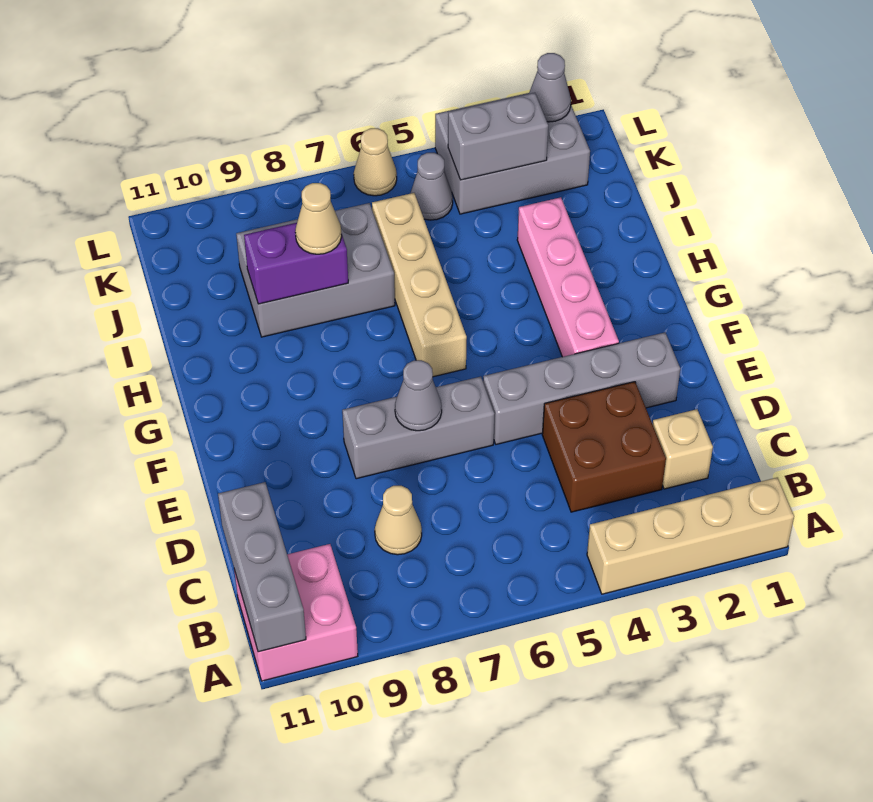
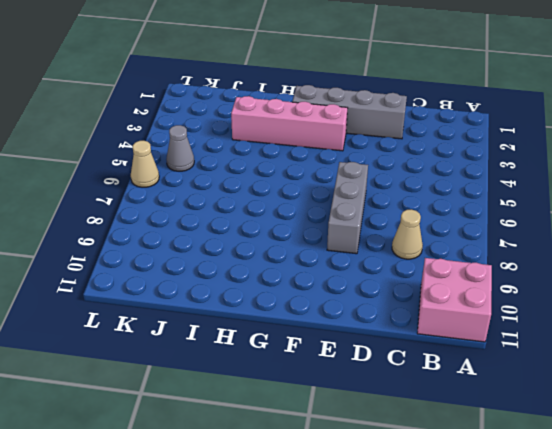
grey 1x4 brick [292,85,407,139] -> grey 1x4 brick turned to [483,332,680,444]
none -> tan 1x4 brick [587,477,794,594]
none -> tan 1x1 brick [652,409,713,489]
none -> brown 2x2 brick [542,382,666,512]

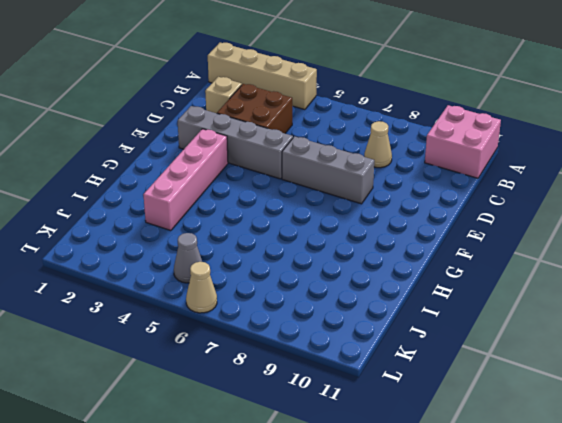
none -> tan 1x4 brick [372,193,467,377]
none -> grey 2x3 brick [236,203,395,337]
none -> grey 2x3 brick [435,93,590,214]

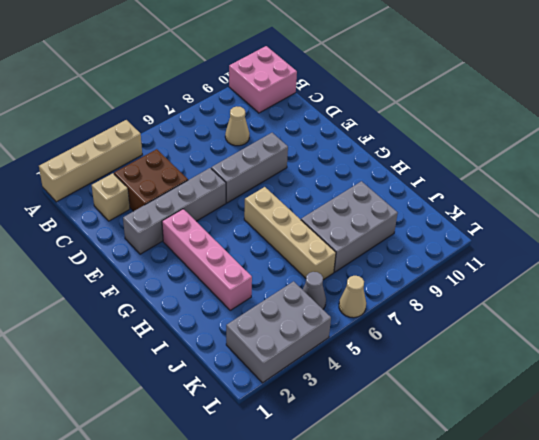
none -> grey 1x3 brick [218,482,306,652]
none -> grey 1x1 cone [395,360,442,431]
none -> purple 1x2 brick [244,223,348,304]

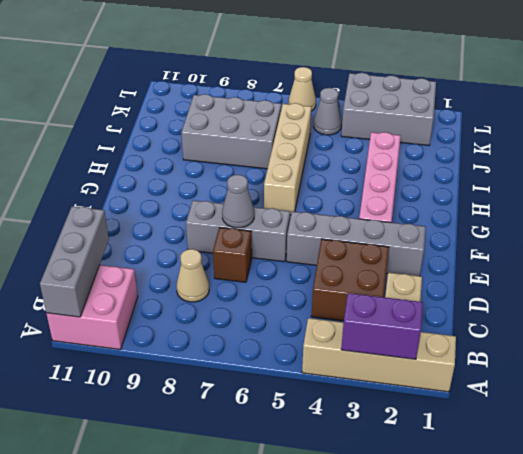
purple 1x2 brick [341,293,423,359] -> purple 1x2 brick moved to [244,223,348,304]
brown 1x1 brick [213,227,252,282] -> none
none -> grey 1x2 brick [448,93,548,180]
none -> grey 1x1 cone [529,53,571,122]
none -> tan 1x1 cone [295,183,342,254]

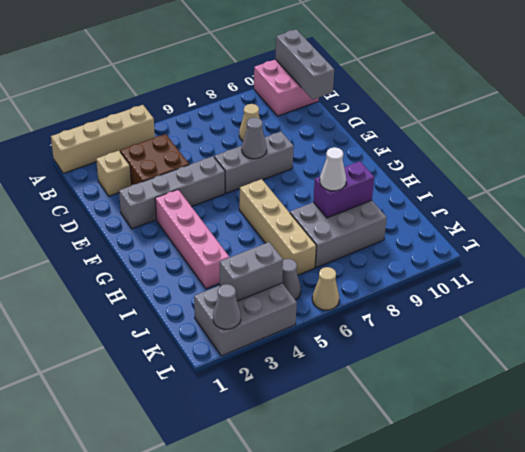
white 1x1 cone [320,147,346,191] -> tan 1x1 cone [295,183,342,254]

